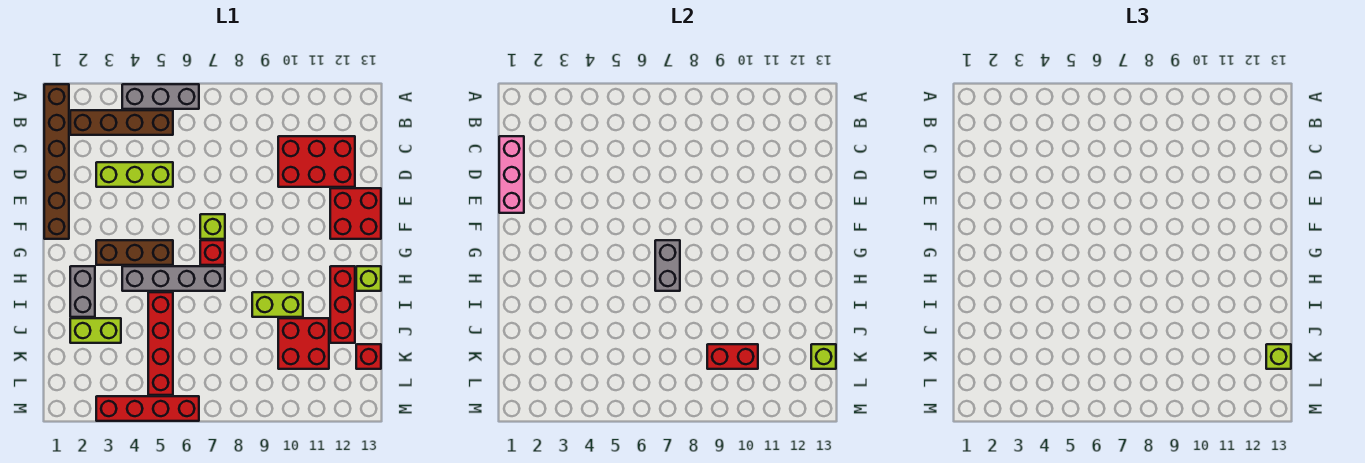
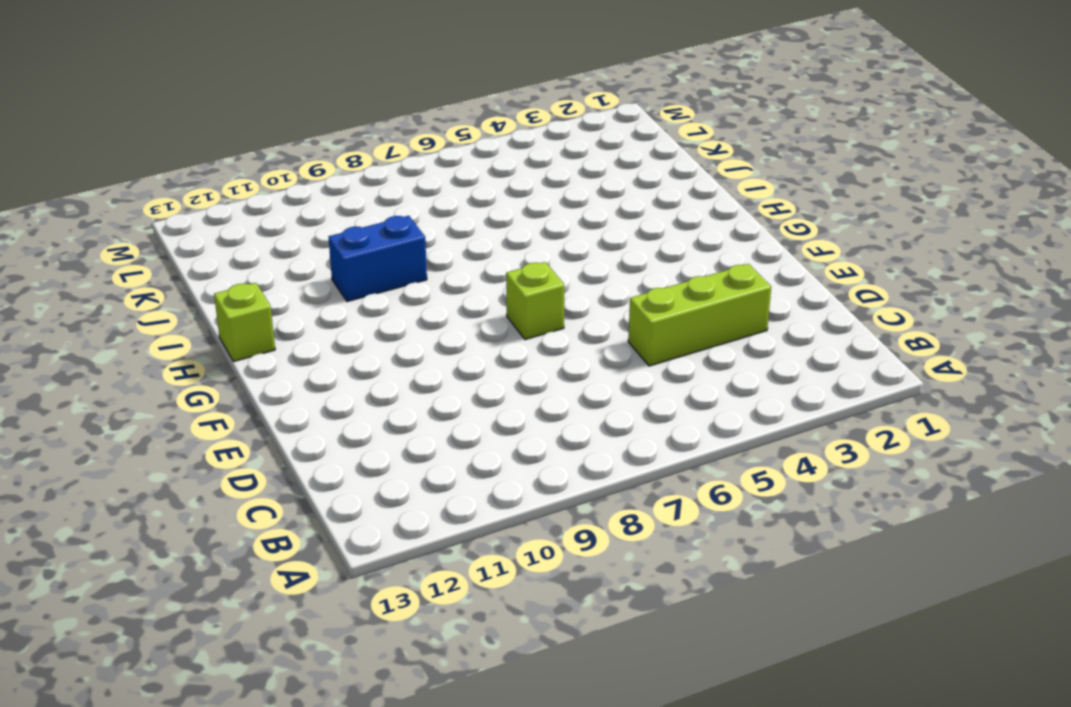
blue 1x2 brick [329,216,427,302] -> lime 1x2 brick [252,292,303,317]
none -> brown 1x6 brick [44,84,69,239]
none -> grey 1x3 brick [122,84,199,109]
none -> brown 1x4 brick [70,110,173,135]

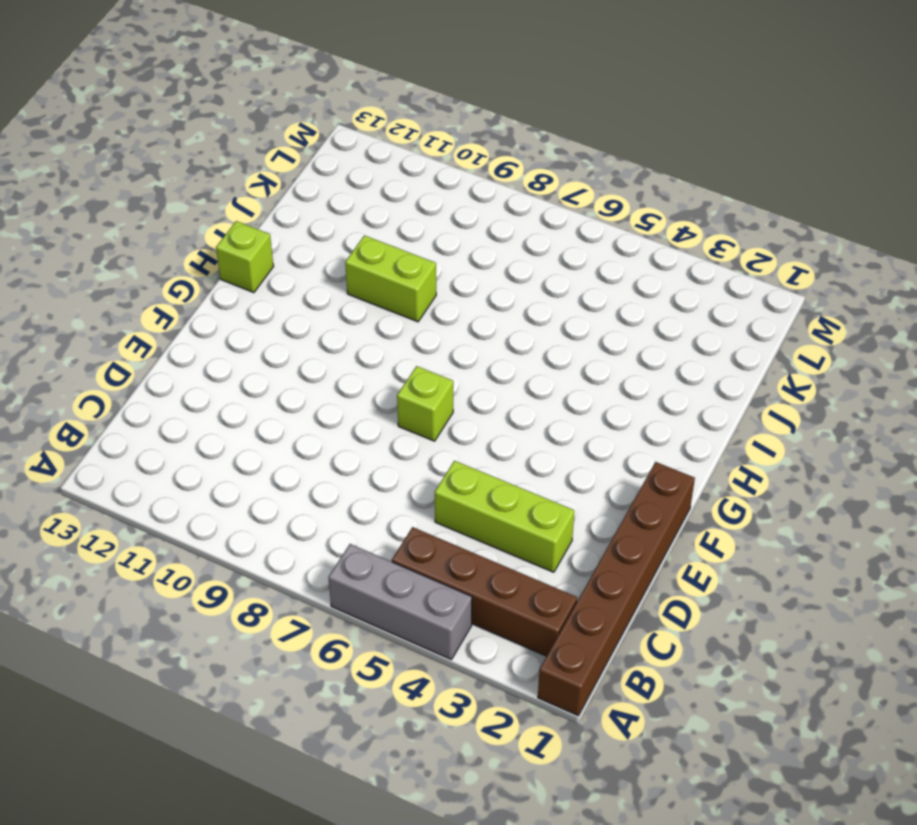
none -> red 2x3 brick [278,136,355,187]
none -> red 2x2 brick [330,188,381,239]
none -> brown 1x3 brick [96,240,173,265]

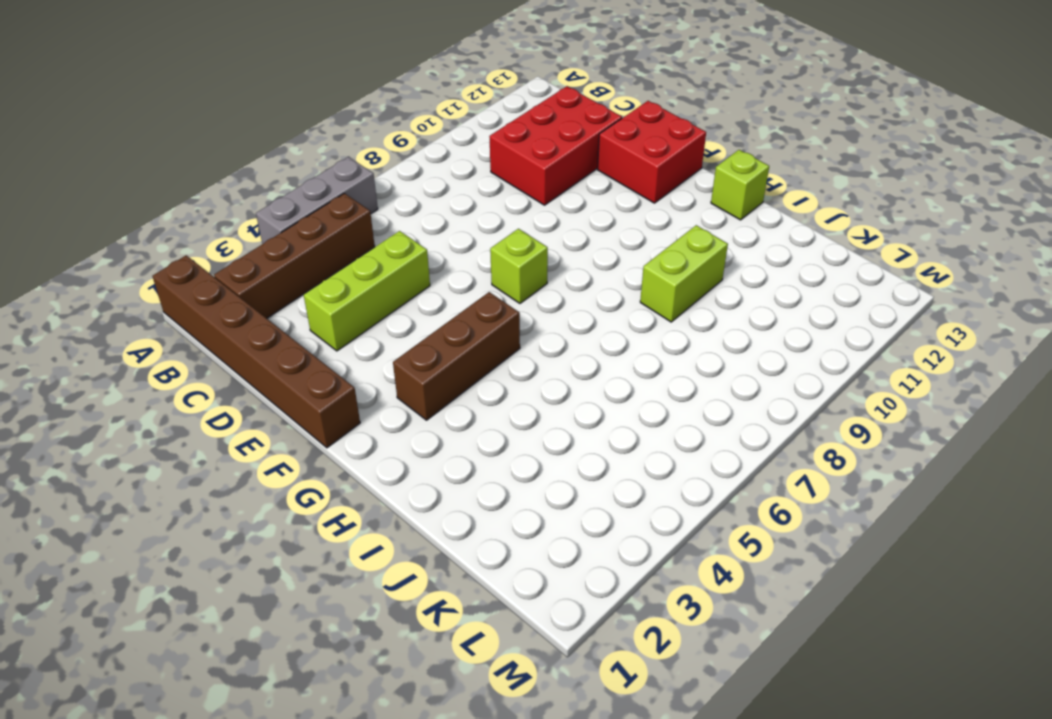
none -> red 1x1 brick [200,240,225,265]
none -> grey 1x2 brick [70,266,95,317]
none -> grey 1x4 brick [122,266,225,291]

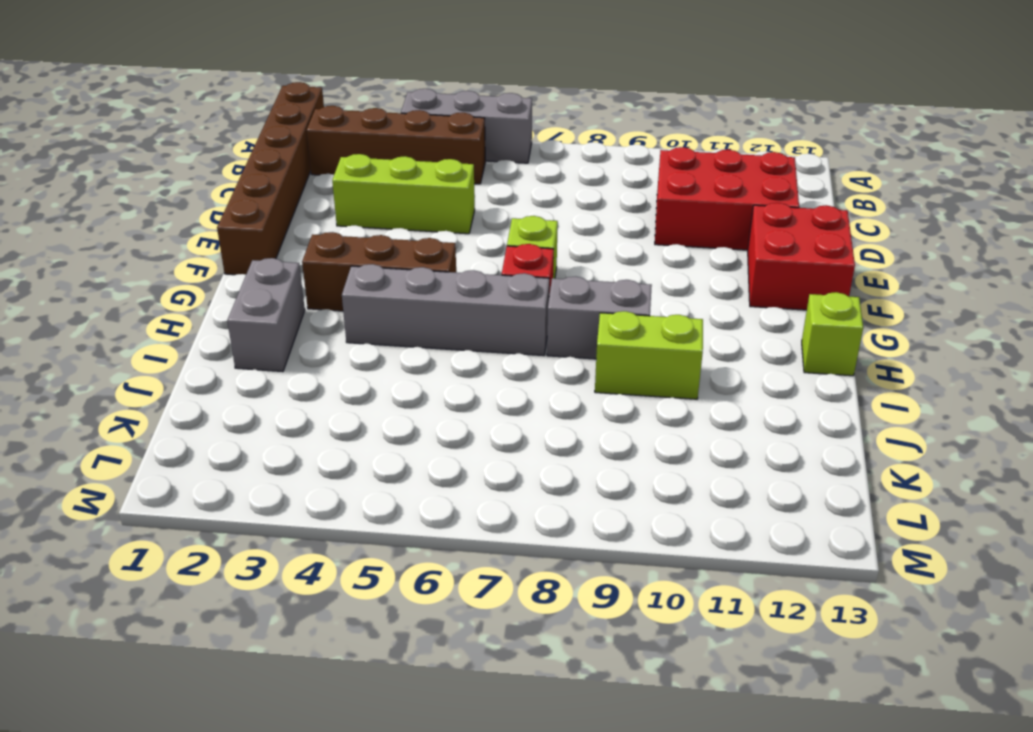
grey 1x2 brick [547,276,652,359] -> grey 1x2 brick turned to [655,240,680,291]
none -> red 1x3 brick [330,266,355,343]
none -> red 1x4 brick [148,292,173,395]
none -> lime 1x2 brick [70,318,121,343]

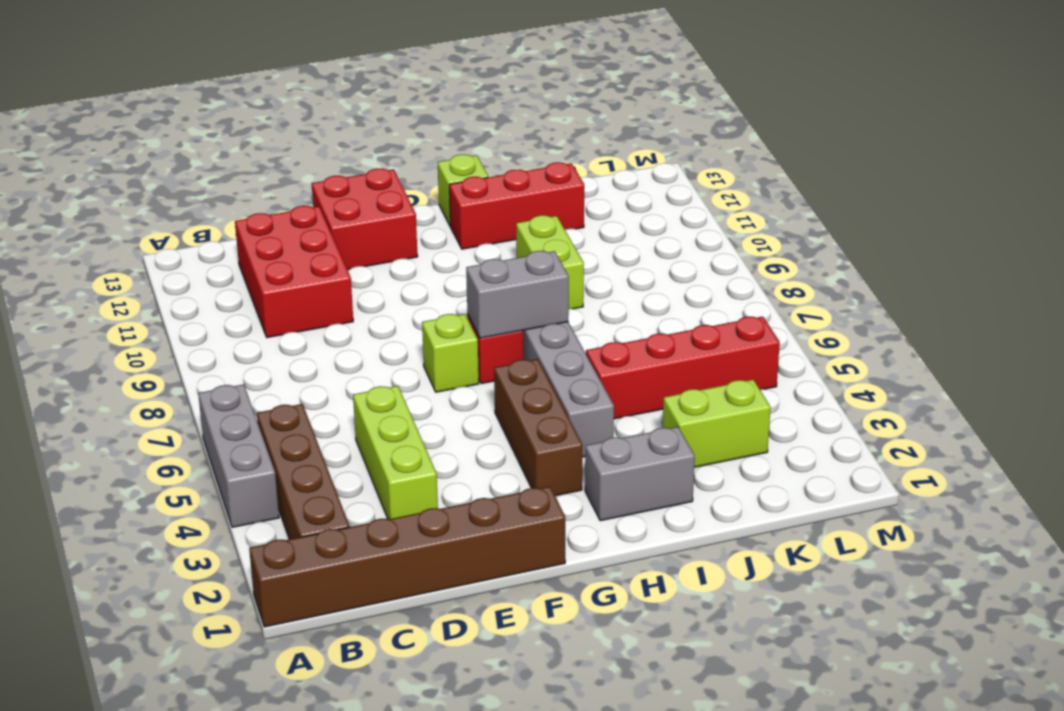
lime 1x2 brick [663,380,771,467] -> lime 1x2 brick turned to [70,318,121,343]
none -> red 2x2 brick [278,318,329,369]
none -> red 1x1 brick [356,344,381,369]
none -> red 1x4 brick [96,396,199,421]

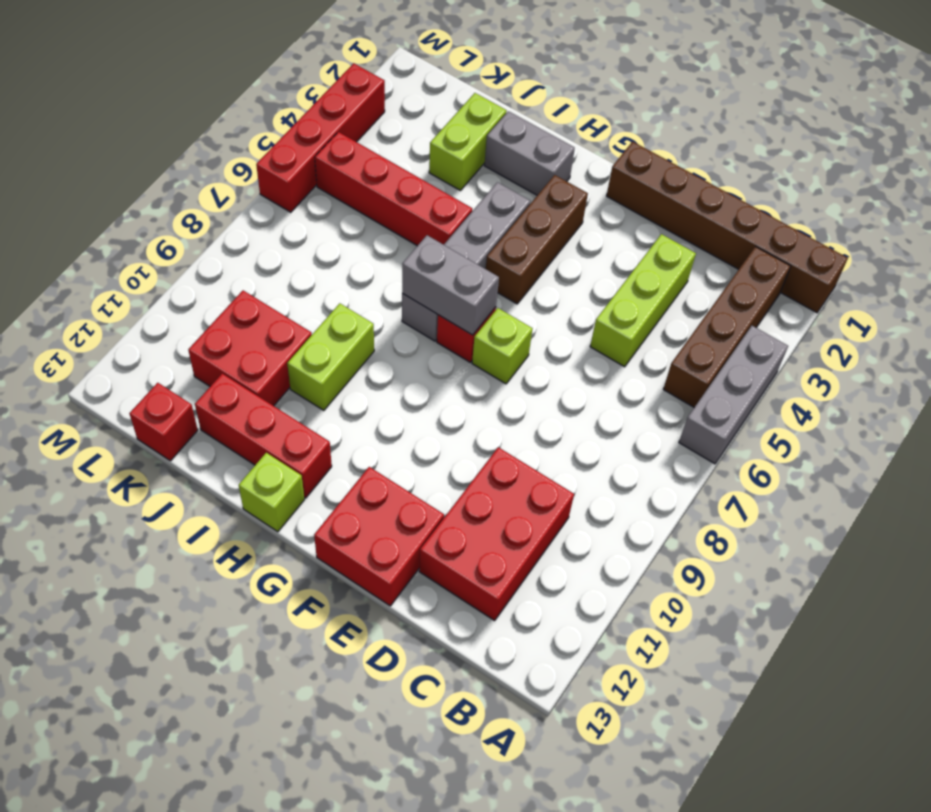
none -> pink 1x3 brick [499,136,524,213]
none -> red 1x2 brick [707,344,758,369]
none -> lime 1x1 brick [811,344,836,369]

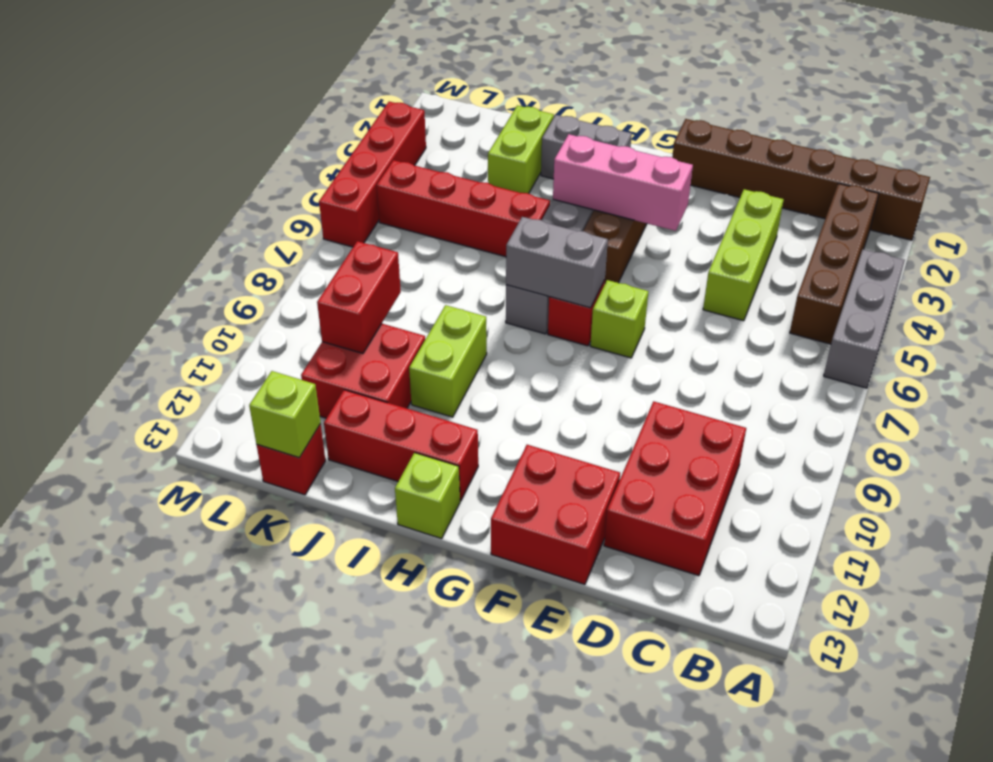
pink 1x3 brick [553,134,693,231] -> pink 1x3 brick moved to [499,136,524,213]
none -> lime 1x1 brick [1266,344,1291,369]

